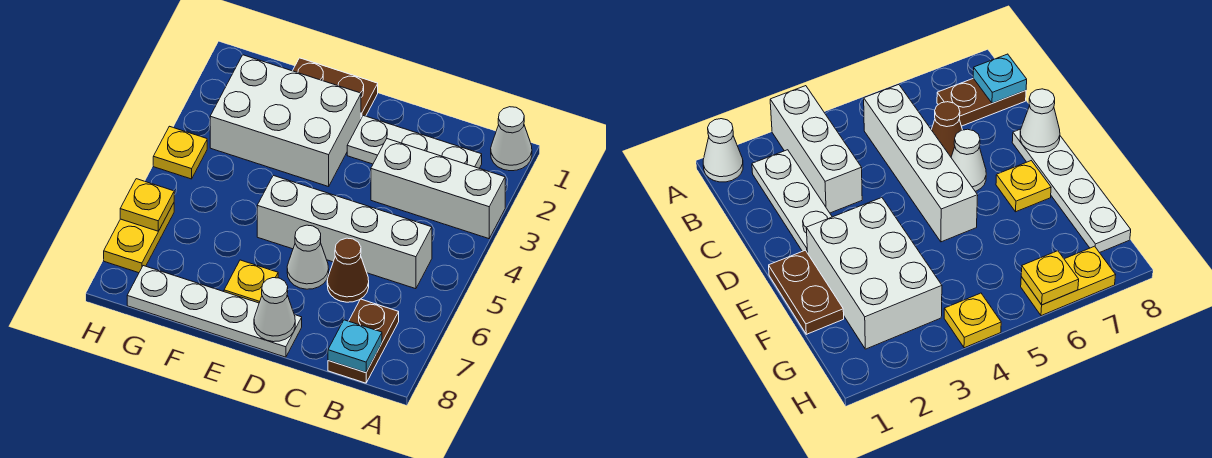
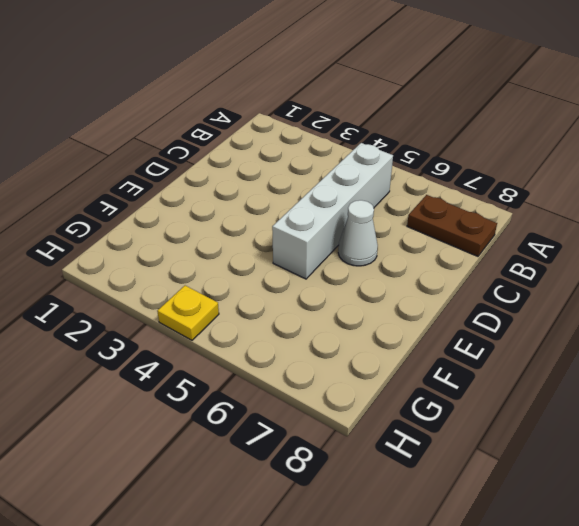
none -> white 1x1 cone [491,107,532,171]
none -> white 1x3 brick [371,139,505,239]
none -> white 1x3 plate [347,116,482,168]

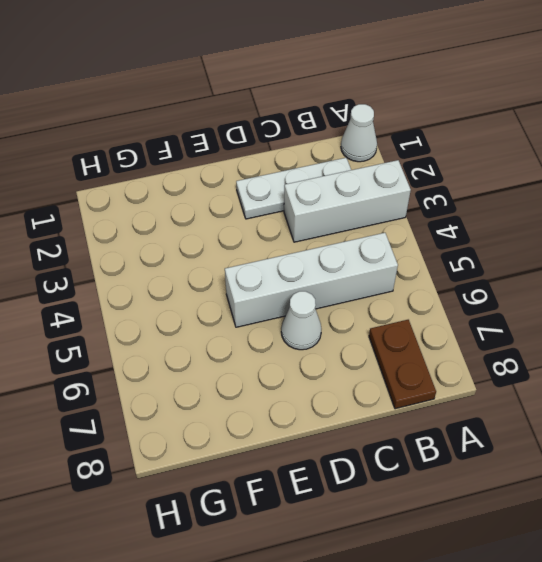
none -> brown 1x1 cone [327,238,369,302]
none -> white 1x4 plate [127,266,302,357]
none -> brown 1x2 plate [293,58,378,118]

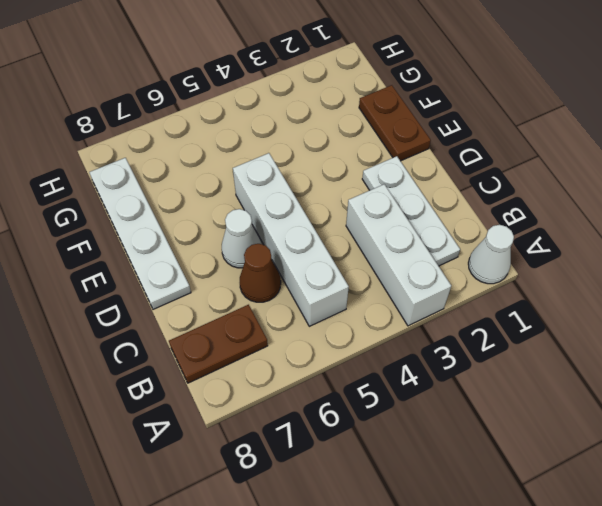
none -> white 2x3 brick [210,55,361,187]
none -> yellow 1x1 plate [224,260,278,303]
none -> yellow 1x1 plate [153,126,207,179]

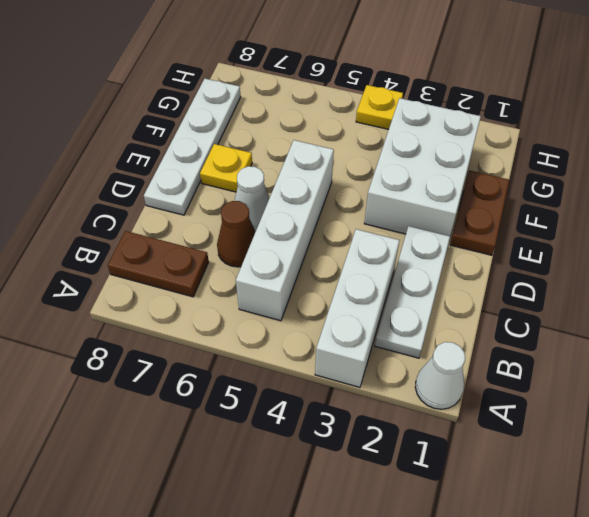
none -> yellow 1x2 plate [104,203,174,273]
none -> cyan 1x1 plate [328,320,382,373]
none -> white 1x1 cone [254,278,295,342]

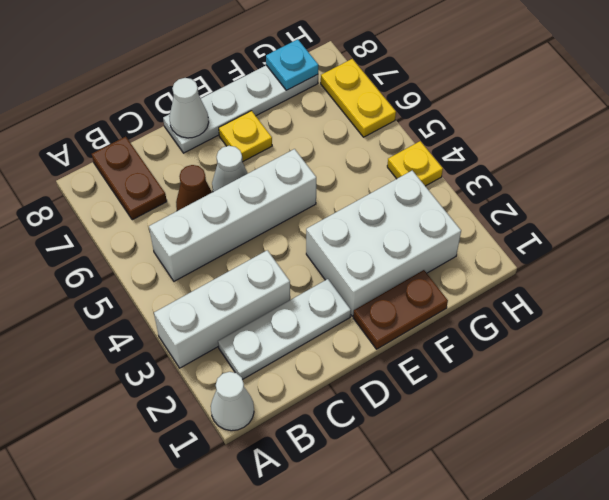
cyan 1x1 plate [266,39,318,90] -> cyan 1x1 plate moved to [328,320,382,373]
none -> yellow 1x1 plate [120,179,174,231]

